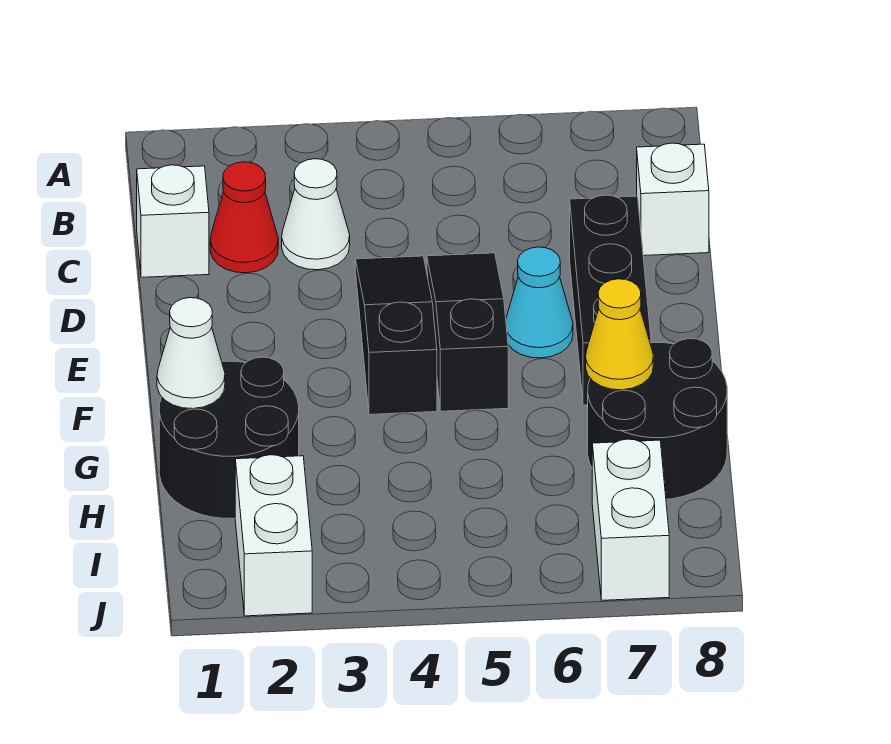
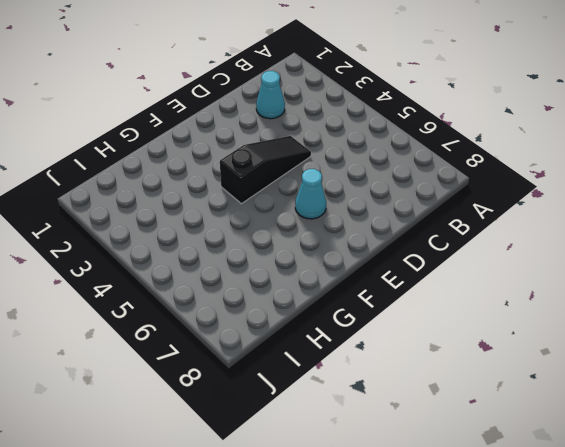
cyan 1x1 cone [256,71,285,119] -> red 1x1 cone [210,162,278,273]
none -> white 1x1 brick [137,165,209,277]
none -> white 1x1 cone [282,159,350,270]
none -> white 1x1 brick [637,143,709,256]

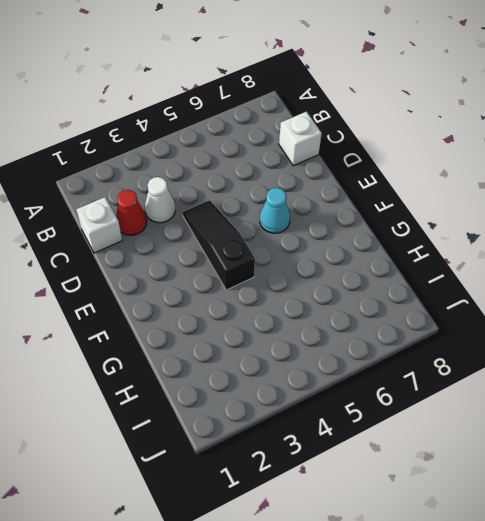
none -> black 1x3 slope [427,253,508,411]
none -> black 1x3 brick [570,195,651,405]
none -> black 2x2 round brick [159,357,299,519]

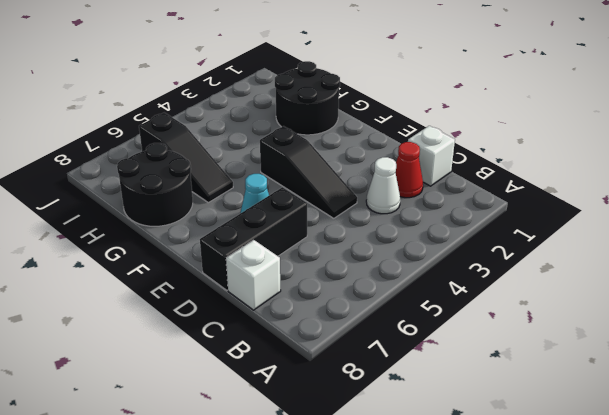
black 1x3 brick [200,187,307,290] -> black 1x3 brick turned to [570,195,651,405]
black 1x3 slope [139,113,233,203] -> black 1x3 slope moved to [427,253,508,411]
none -> white 1x2 brick [235,455,312,616]
none -> white 1x2 brick [592,439,669,600]
none -> white 1x1 cone [157,298,225,409]

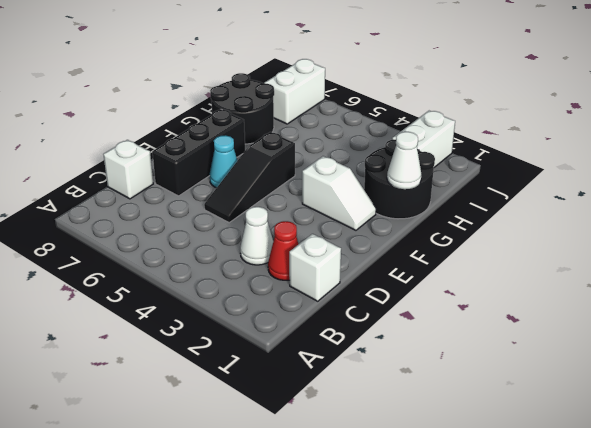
white 1x2 slope [302,156,376,230] -> none
none -> black 1x3 slope [355,256,437,415]
none -> yellow 1x1 cone [586,279,653,390]

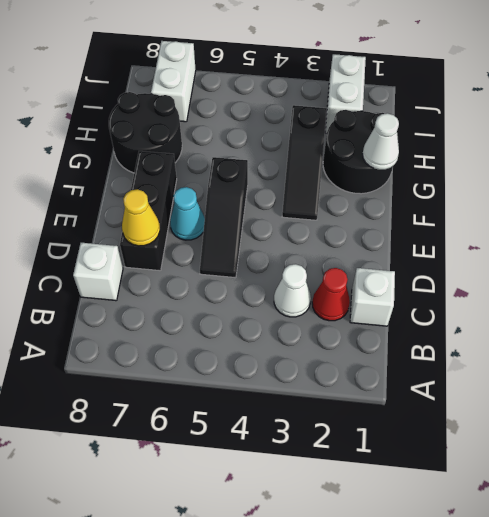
yellow 1x1 cone [122,189,160,246] -> yellow 1x1 cone moved to [586,279,653,390]
black 1x3 slope [282,105,327,220] -> black 1x3 slope moved to [355,256,437,415]

